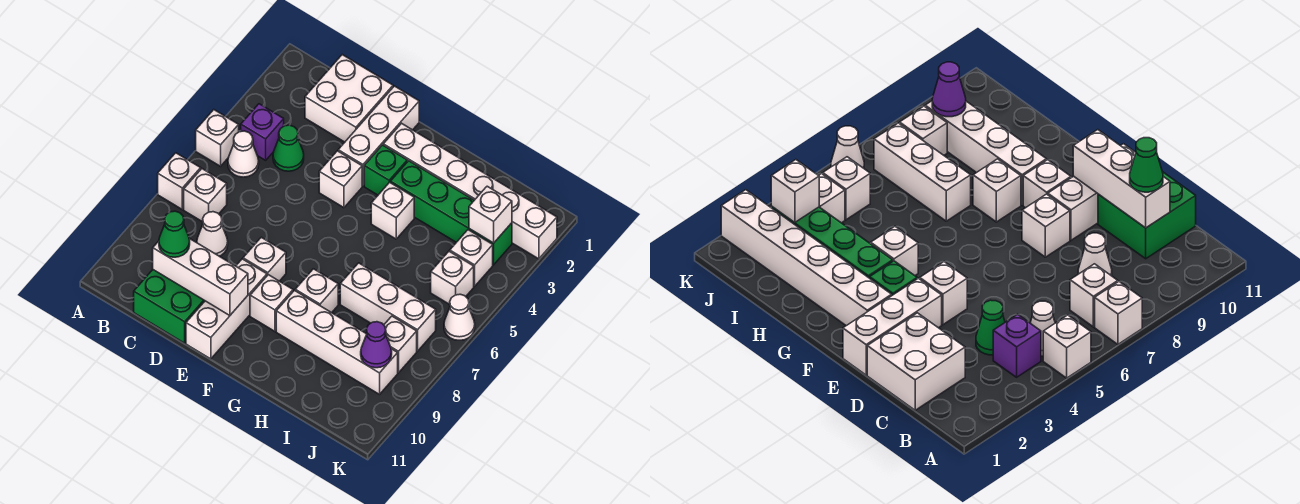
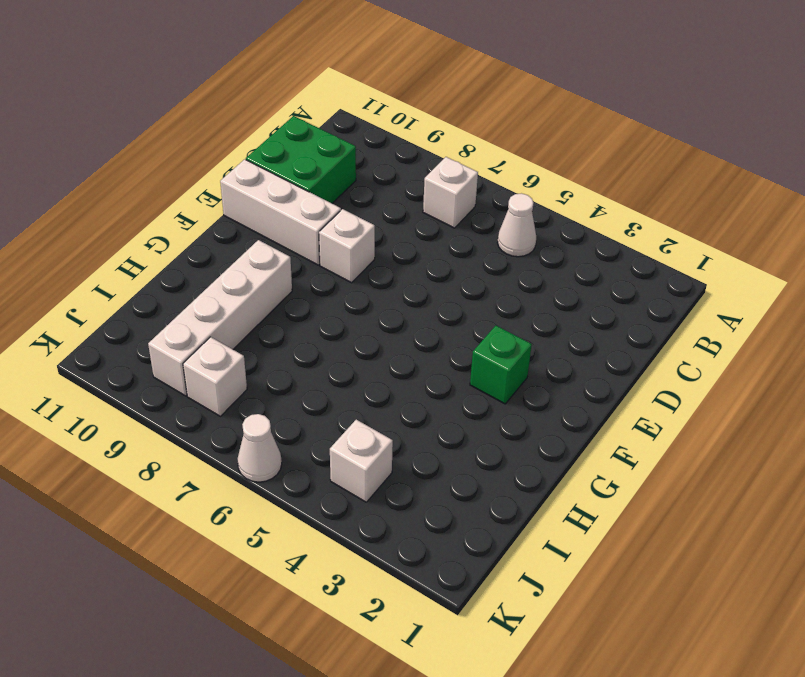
none -> white 1x1 brick [196,110,239,166]
none -> white 1x1 brick [158,153,201,209]
none -> purple 1x1 brick [241,104,284,160]

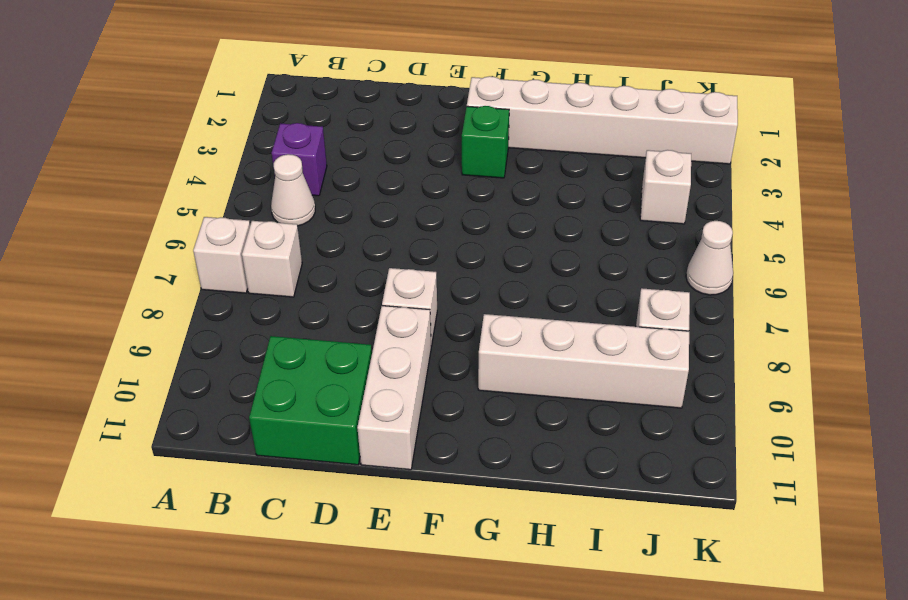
none -> white 1x1 brick [196,110,239,166]
none -> white 2x2 brick [305,55,393,142]
none -> green 1x1 cone [273,125,304,171]

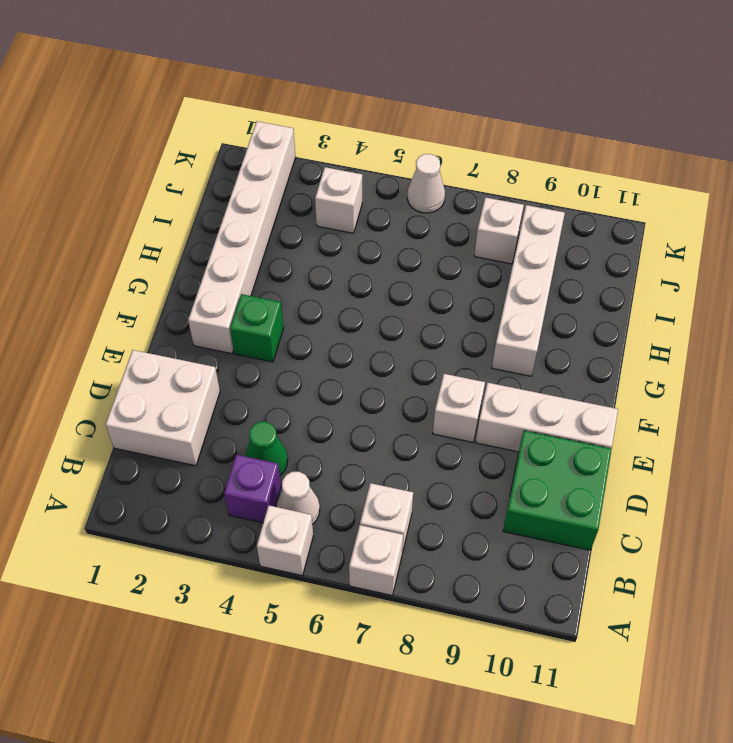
none -> white 1x1 cone [197,212,228,256]
none -> white 1x3 brick [338,86,419,186]
none -> white 1x1 brick [319,151,362,208]

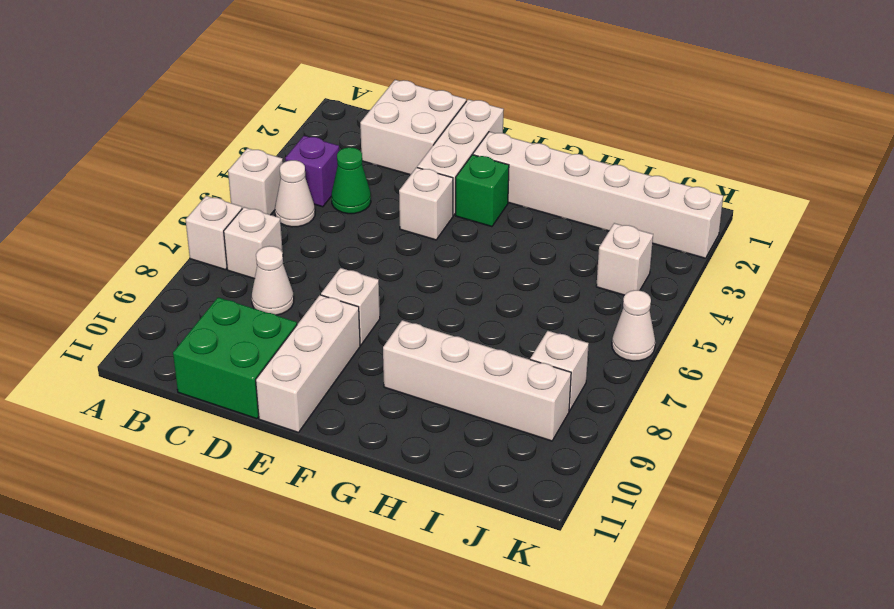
none -> white 1x1 brick [250,275,293,331]
none -> green 1x4 brick [390,161,512,265]
none -> white 1x1 brick [371,182,414,239]

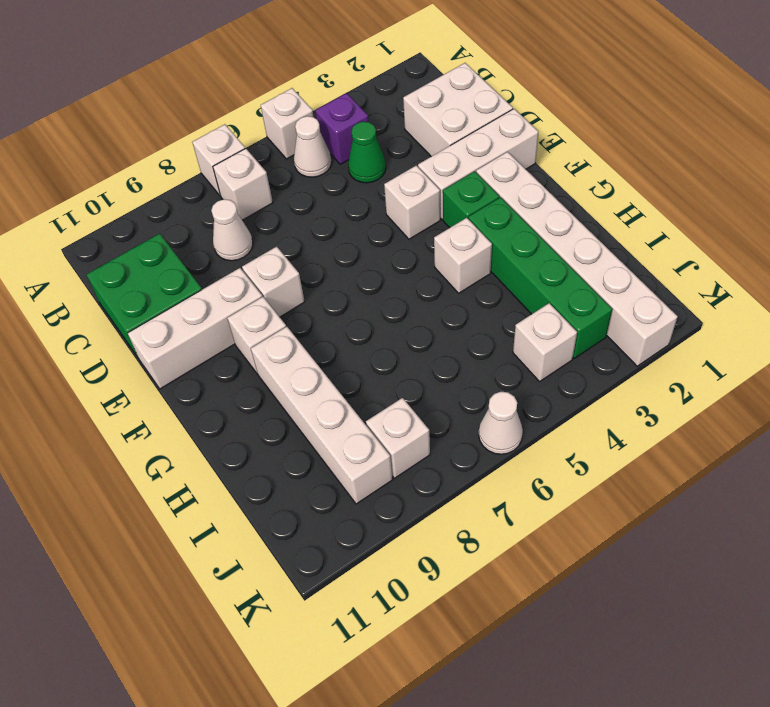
none -> white 1x1 brick [295,269,338,313]
none -> white 1x3 brick [340,263,436,351]
none -> white 1x1 brick [431,251,474,305]

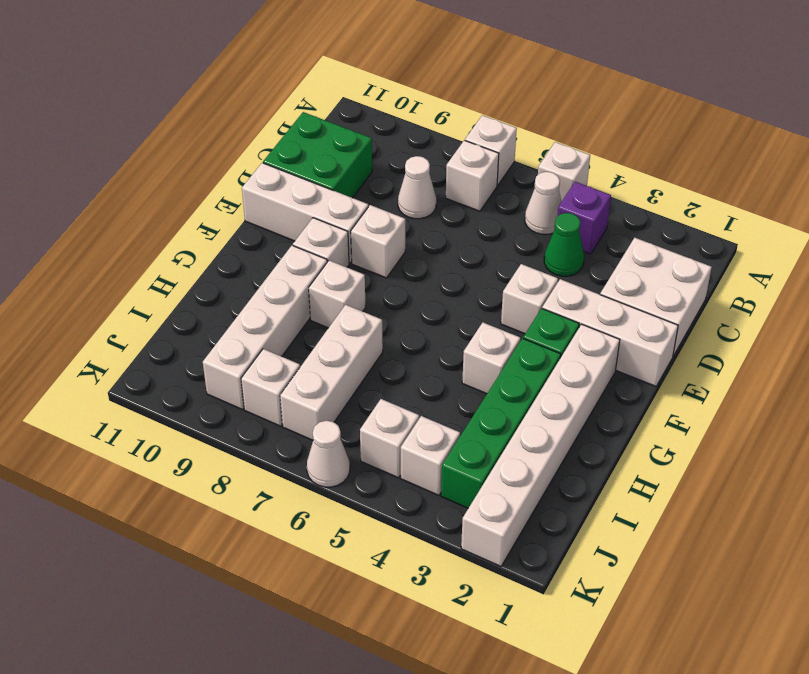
none -> white 1x3 brick [153,238,248,316]
none -> white 1x1 brick [469,186,512,243]
none -> purple 1x1 cone [361,322,392,368]

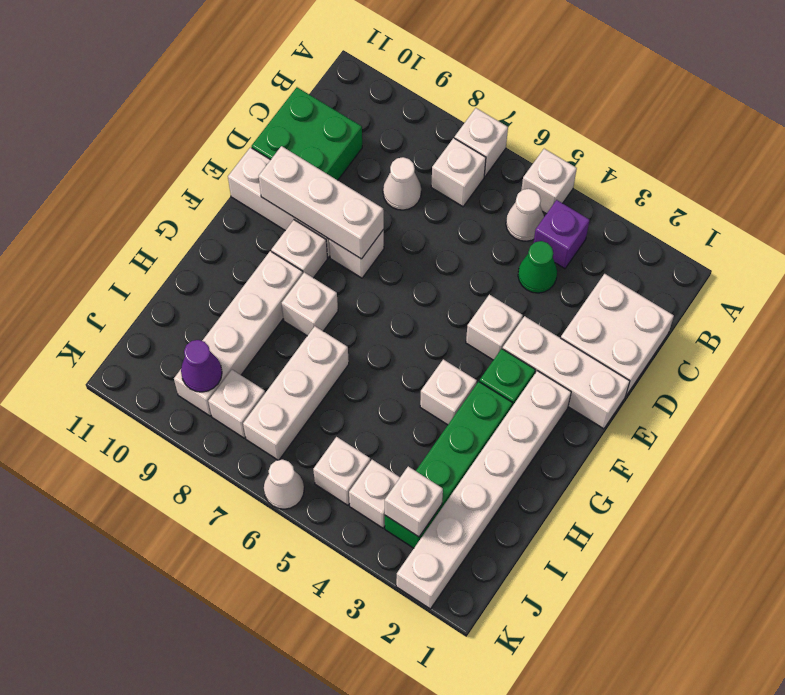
white 1x3 brick [259,146,384,259] -> white 1x3 brick turned to [153,238,248,316]
none -> green 1x1 cone [159,211,190,257]

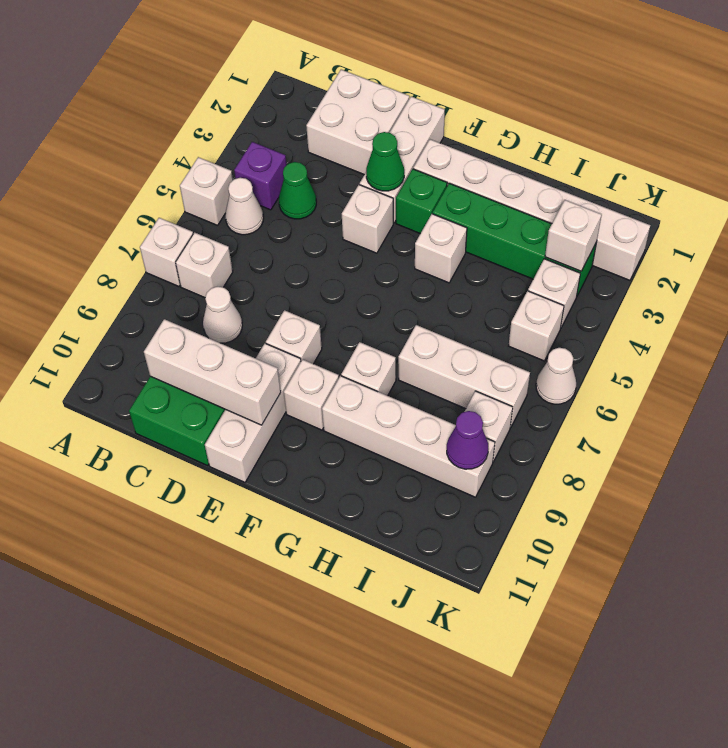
green 1x1 cone [366,132,404,191] -> green 1x1 cone moved to [159,211,190,257]

